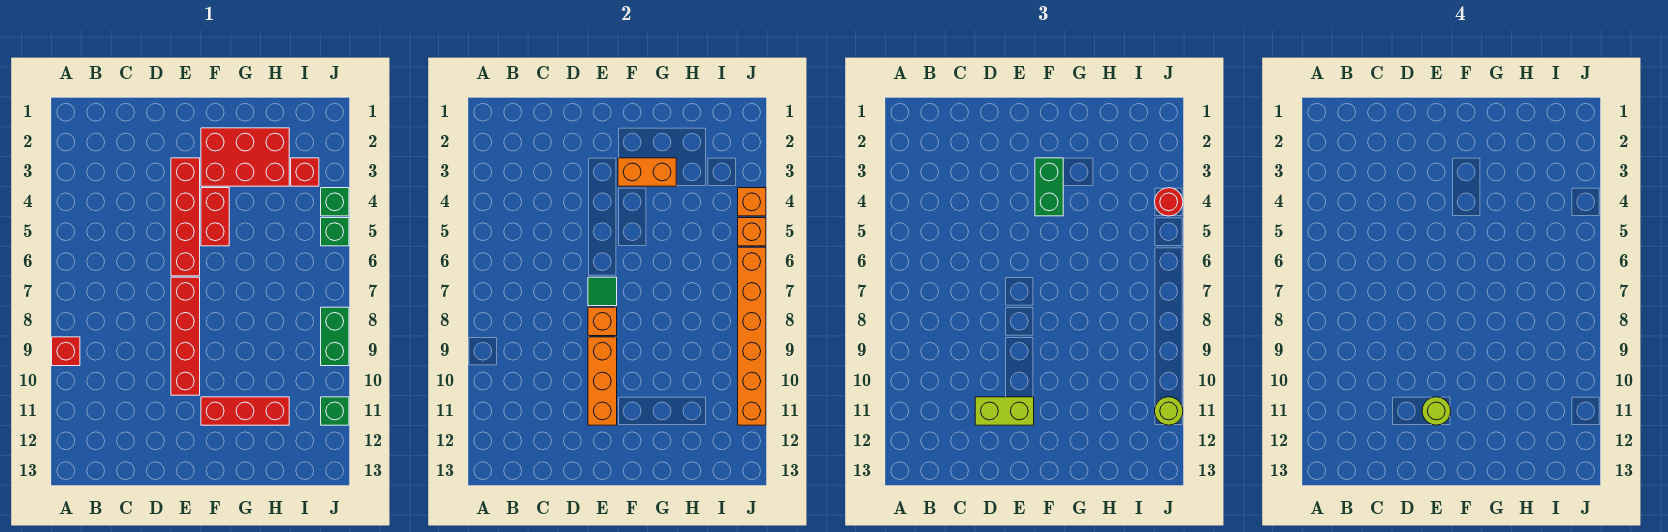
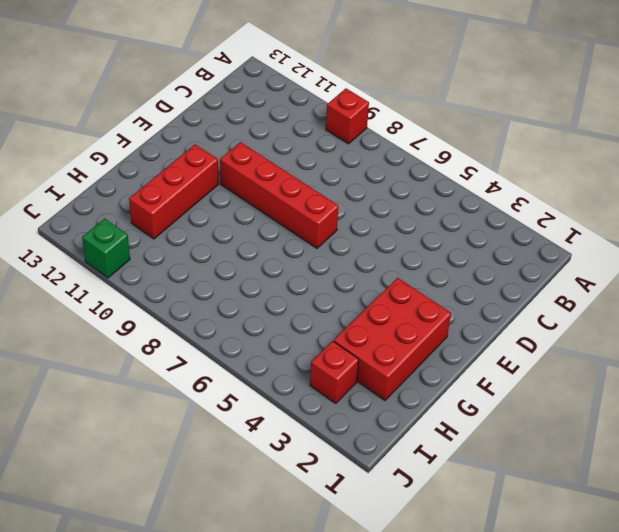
none -> red 1x4 brick [171,158,200,276]
none -> red 1x2 brick [201,188,229,246]
none -> green 1x1 brick [321,188,349,216]

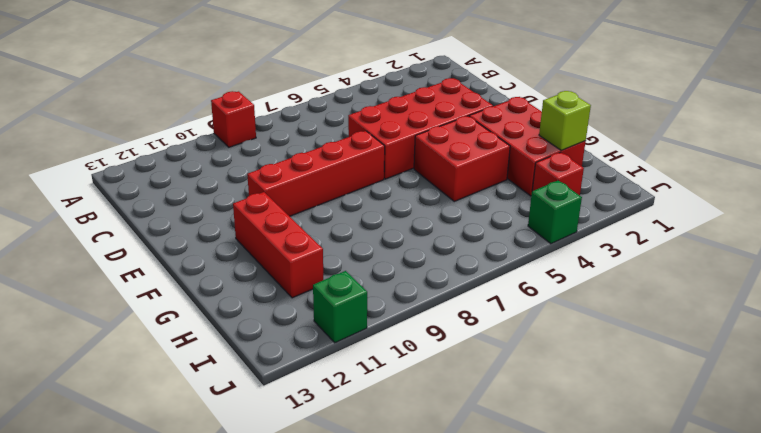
red 2x4 brick [348,78,493,179] -> red 1x4 brick [171,158,200,276]
red 2x2 brick [414,116,510,201] -> red 1x2 brick [201,188,229,246]
lime 1x1 brick [539,91,591,151] -> none
none -> green 1x1 brick [321,218,349,246]
none -> green 1x2 brick [321,307,349,366]
none -> green 1x1 tile [588,277,617,306]

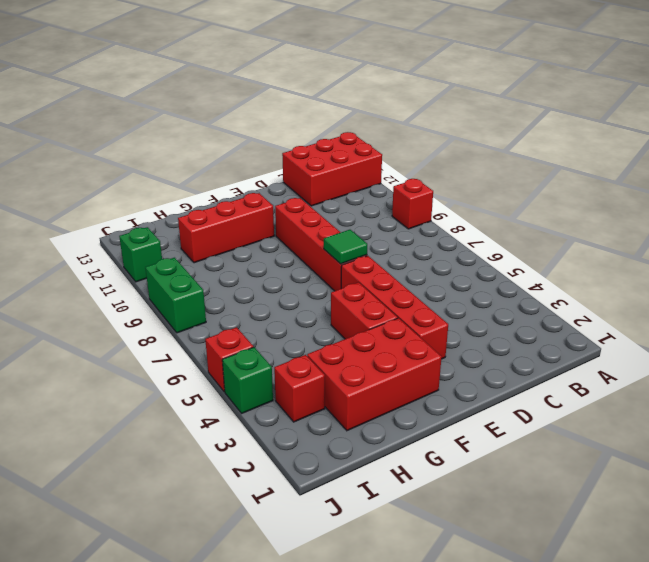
red 2x3 brick [282,132,382,206] -> none
red 1x1 brick [205,327,253,392] -> green 1x1 brick [321,218,349,246]
none -> orange 1x1 brick [588,307,617,336]
none -> orange 1x3 brick [588,337,617,425]
none -> orange 1x2 brick [618,158,676,186]

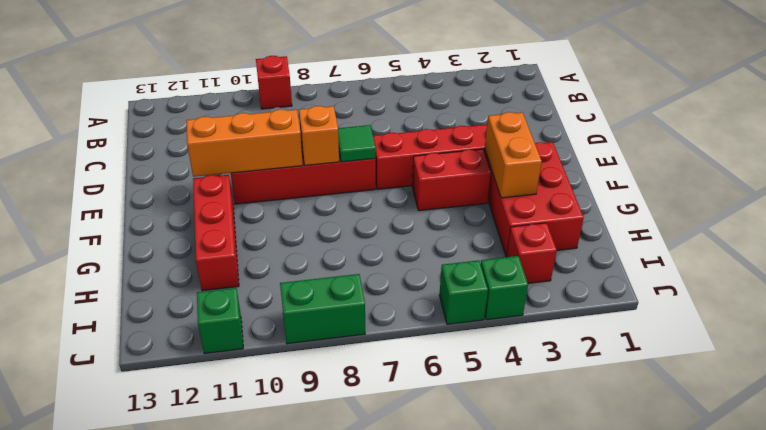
none -> orange 1x1 brick [738,188,766,216]
none -> orange 1x1 brick [738,218,766,246]
none -> orange 1x6 brick [738,247,766,425]

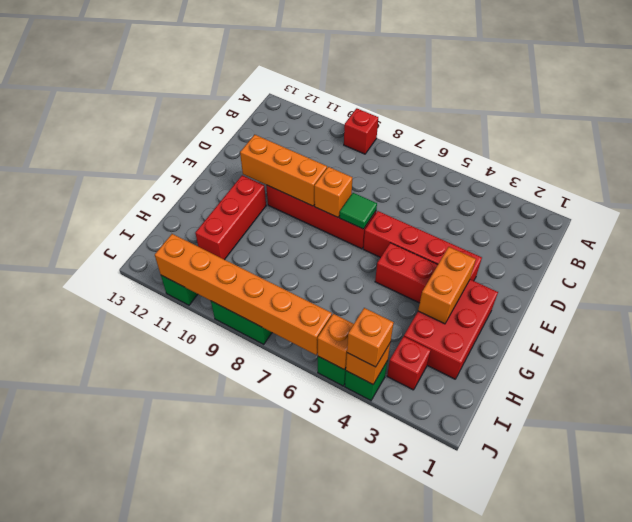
orange 1x1 brick [347,308,394,367] -> red 1x1 round brick [1155,188,1183,216]
none -> lime 1x2 brick [975,397,1034,425]
none -> green 1x2 brick [1035,158,1063,216]
none -> lime 1x1 round brick [1155,397,1183,425]

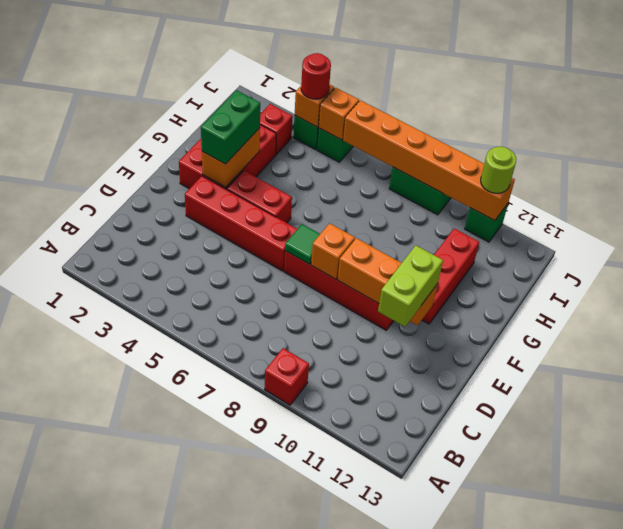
green 1x2 brick [201,90,260,164] -> green 1x2 brick turned to [1035,158,1063,216]
none -> lime 1x1 round brick [1422,397,1451,425]

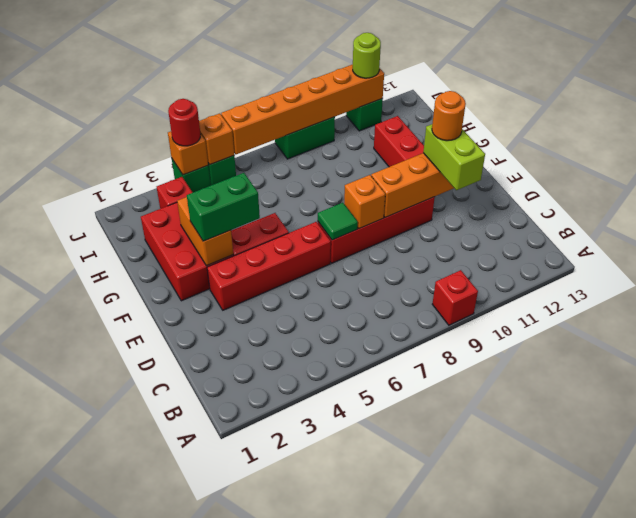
orange 1x1 round brick [432,91,466,141] -> lime 1x1 round brick [1422,397,1451,425]

